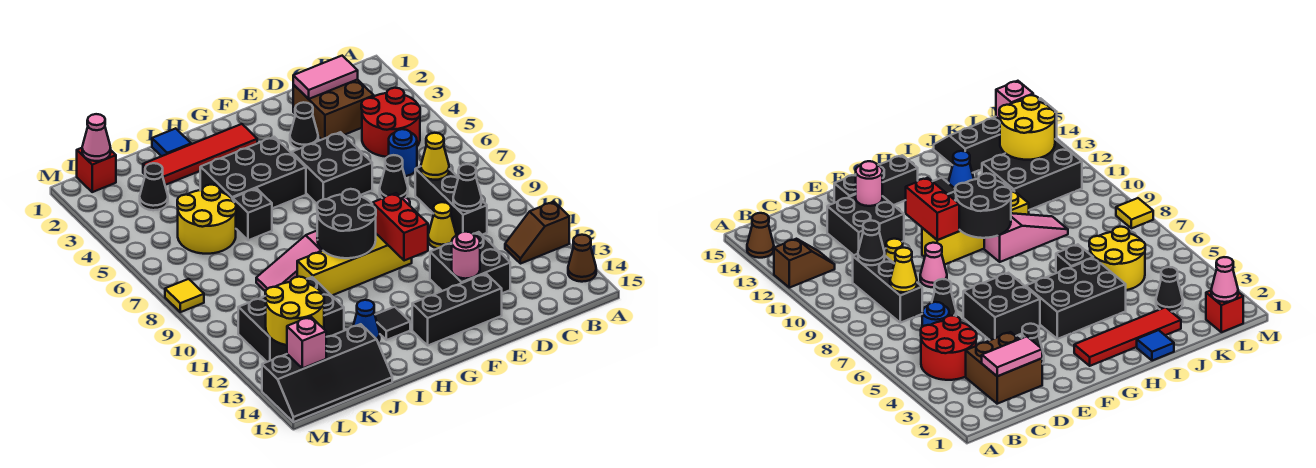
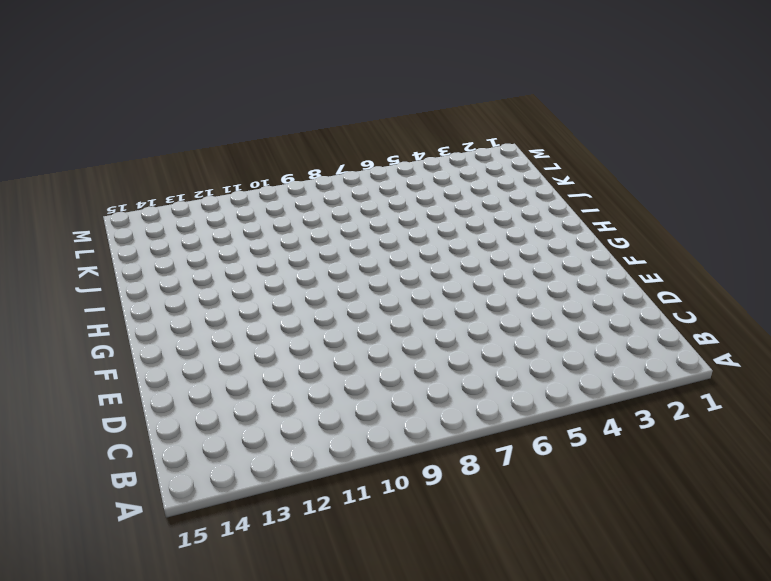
none -> brown 1x2 slope [505,202,569,264]
none -> brown 1x1 cone [568,235,596,282]
none -> red 2x2 round brick [361,88,420,157]
none -> brown 2x2 brick [293,80,374,139]

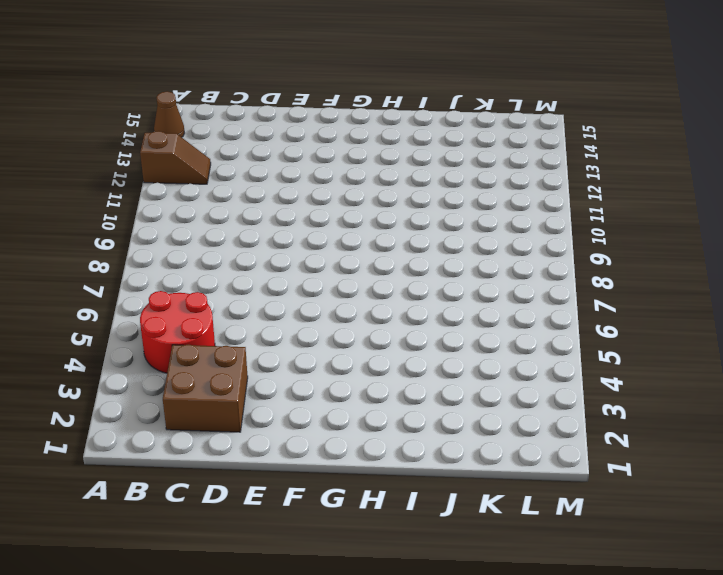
none -> blue 1x1 round brick [389,129,417,176]
none -> black 1x3 brick [415,166,487,235]
none -> black 1x1 cone [380,155,408,198]
none -> yellow 1x1 cone [428,202,456,249]

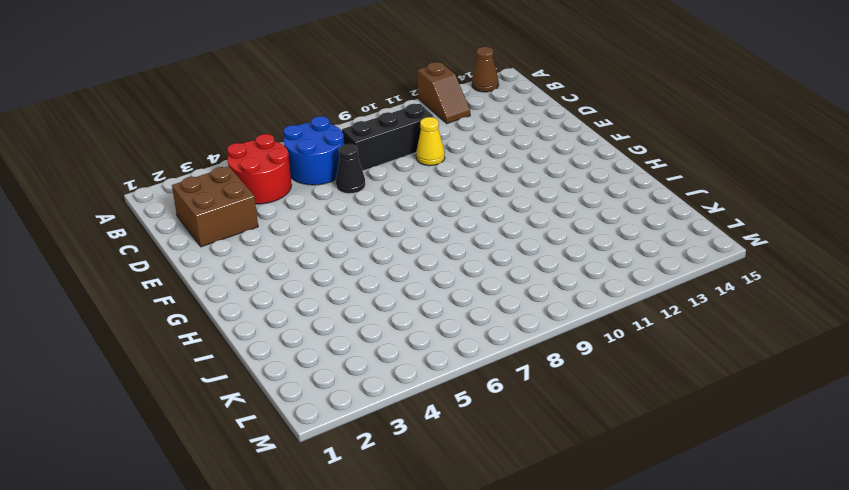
blue 2x2 round brick [284,116,344,185] -> blue 1x1 round brick [389,129,417,176]
none -> black 2x2 brick [430,232,510,293]
none -> black 1x1 cone [290,102,318,149]
none -> black 2x2 brick [292,132,372,204]
none -> pink 1x1 cone [920,243,947,287]

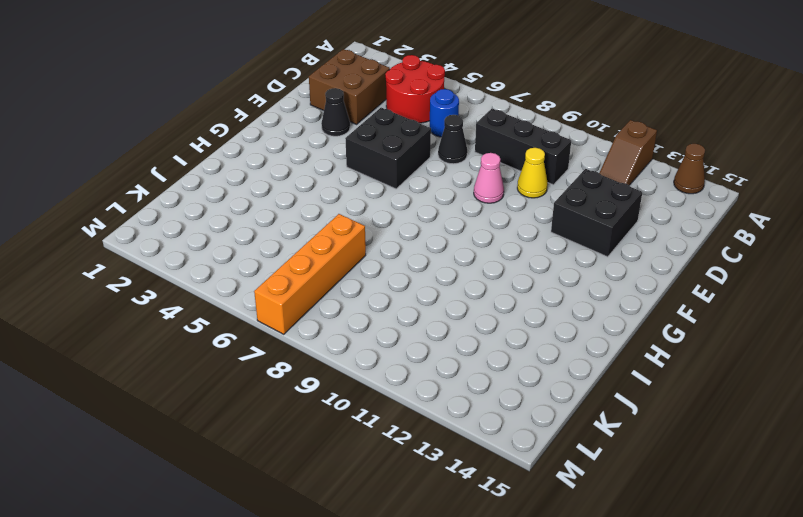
orange 1x4 brick [254,214,366,334] -> none
none -> black 1x3 brick [412,274,502,345]
none -> yellow 1x4 brick [297,234,412,295]
none -> red 1x4 tile [143,124,257,185]
none -> black 2x3 brick [200,137,306,209]

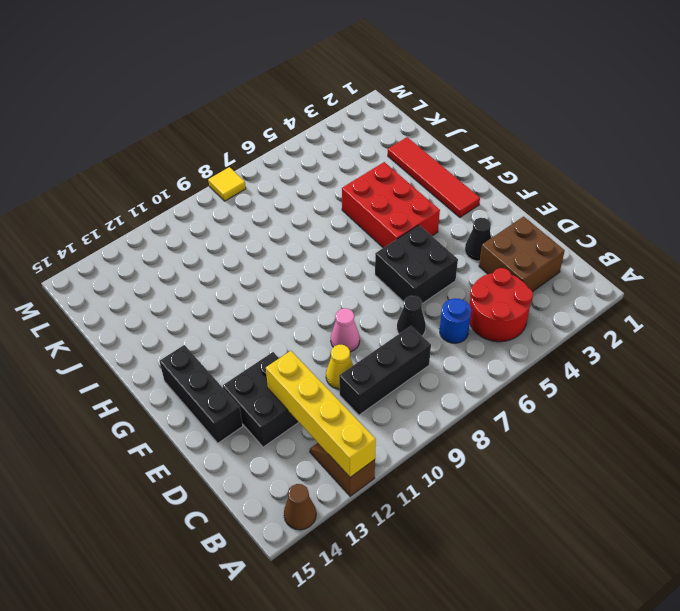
yellow 1x4 brick [266,351,376,477] -> yellow 1x4 brick moved to [297,234,412,295]
red 2x3 brick [342,162,440,248] -> black 2x3 brick [200,137,306,209]
none -> pink 1x3 slope [256,231,323,292]
none -> black 1x1 tile [375,307,410,340]
none -> blue 1x1 tile [152,128,191,156]
none -> black 1x1 brick [233,188,272,240]

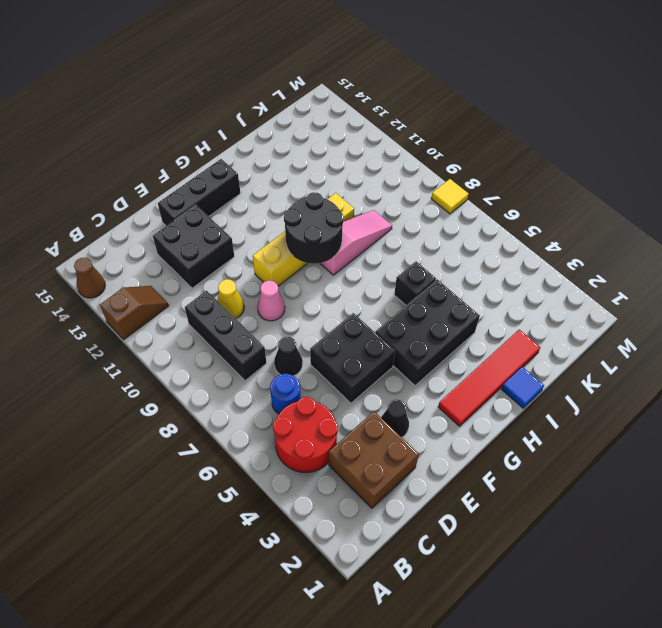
none -> black 1x1 tile [375,307,410,340]
none -> blue 1x1 cone [353,300,380,342]
none -> yellow 2x2 round brick [177,185,236,254]
none -> black 2x3 brick [238,277,344,362]

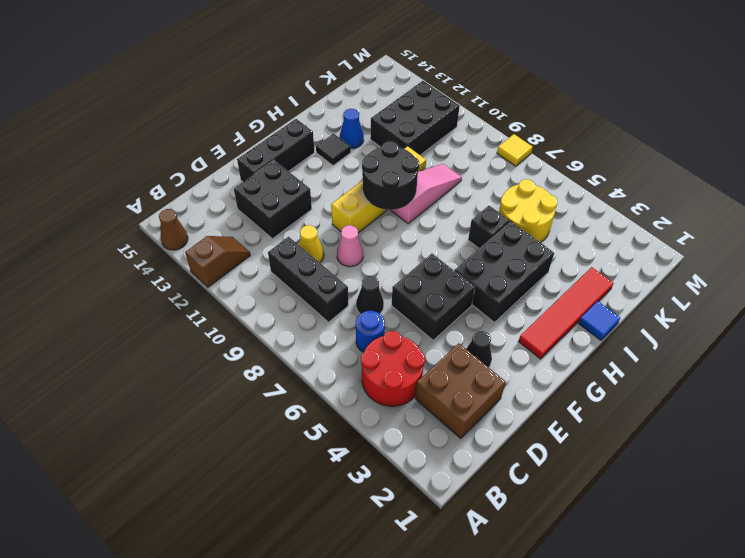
none -> black 2x4 slope [262,324,392,422]
none -> black 1x1 cone [140,163,168,210]
none -> red 1x1 brick [77,148,116,192]
none -> pink 1x2 tile [293,56,358,99]

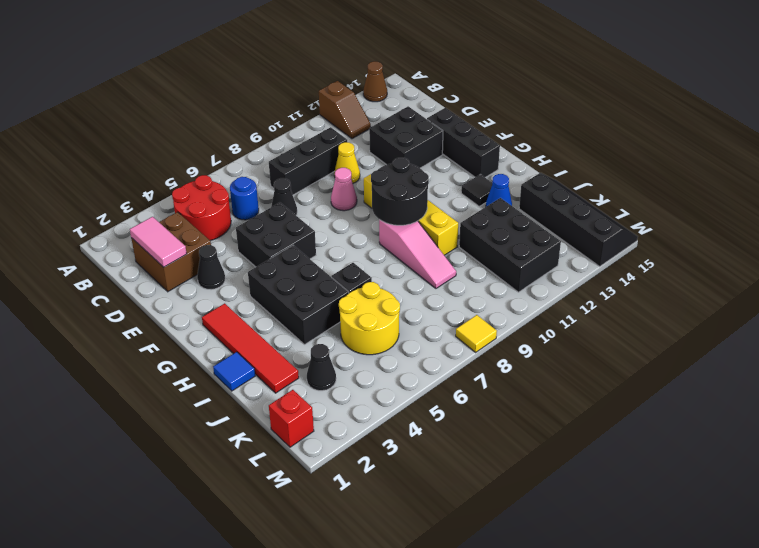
none -> yellow 1x1 cone [421,133,449,180]
none -> black 1x1 cone [453,164,482,211]
none -> pink 1x1 round brick [452,232,480,279]
none -> red 1x2 brick [373,193,428,261]

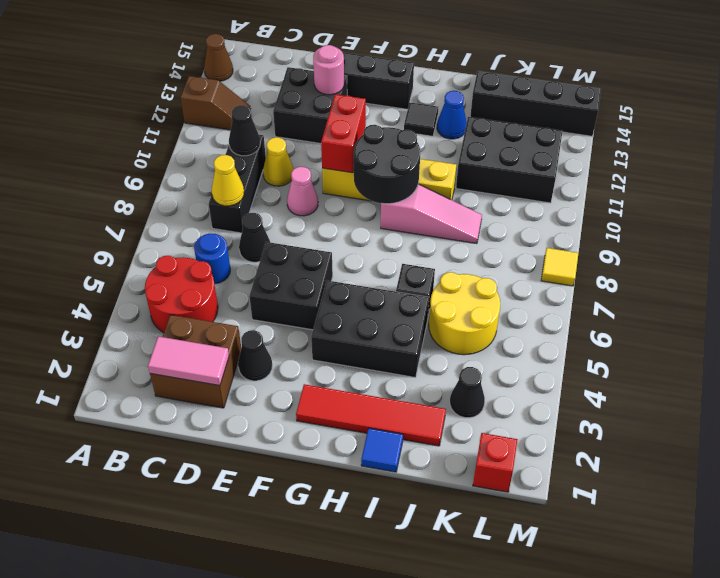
none -> yellow 2x2 round brick [265,277,324,345]
none -> pink 1x1 cone [82,114,111,161]
none -> pink 1x1 brick [287,317,326,368]

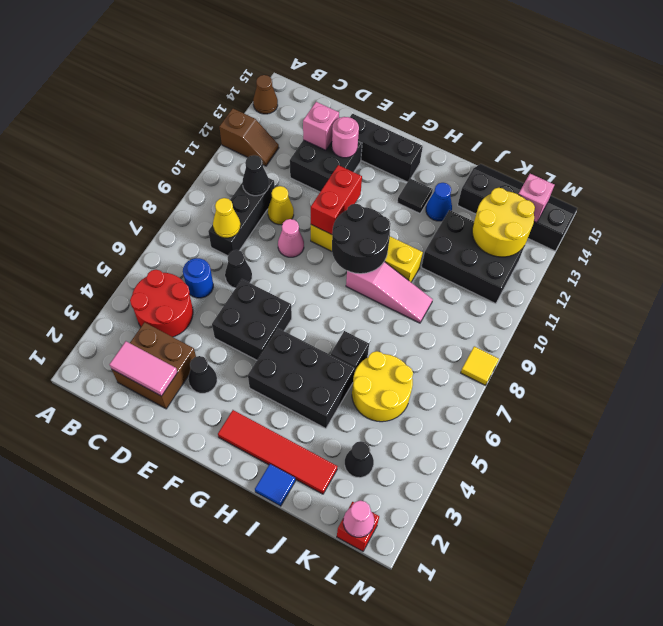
pink 1x1 brick [303,102,339,150] -> none

